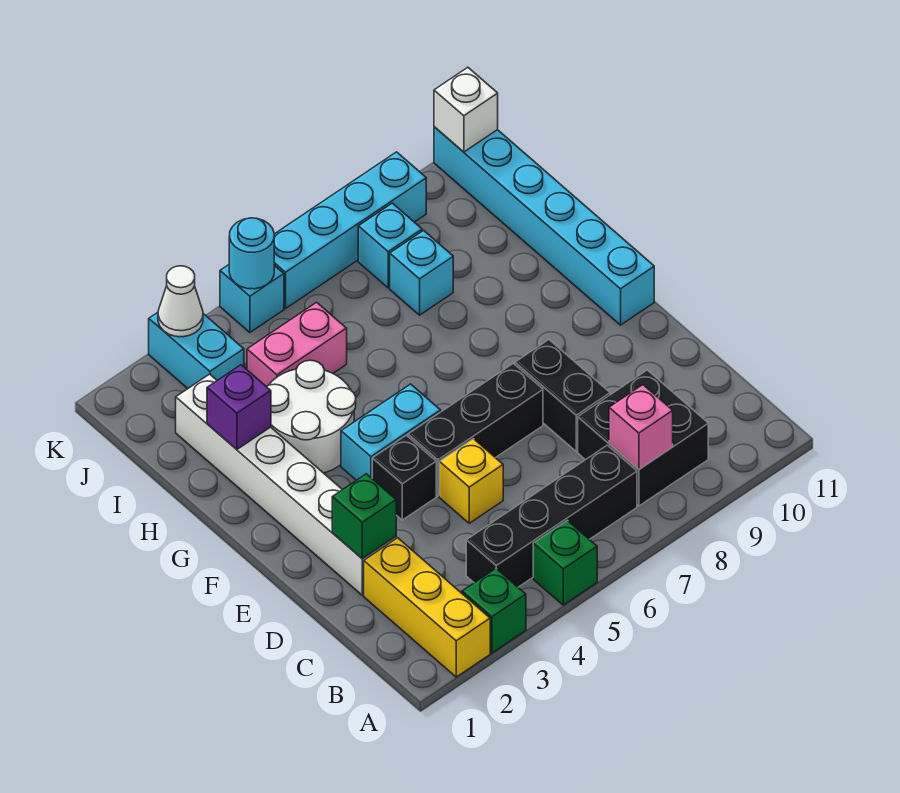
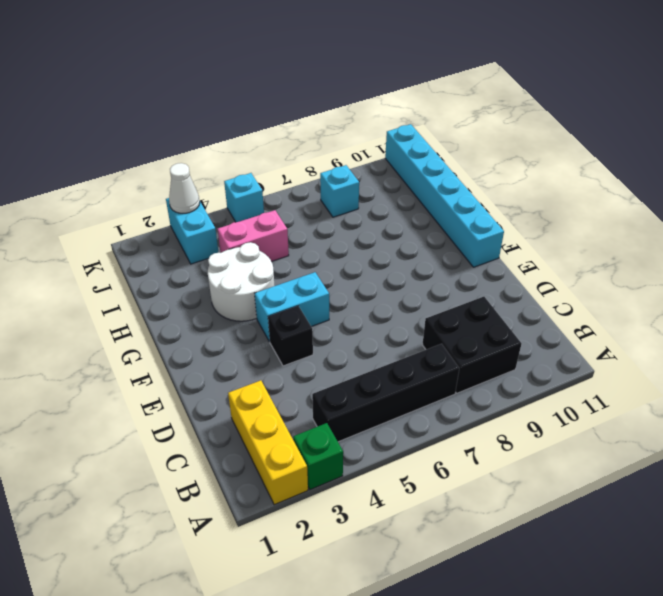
none -> green 1x1 brick [533,520,597,605]
none -> white 1x6 brick [176,374,396,595]
none -> yellow 1x1 brick [439,439,503,523]

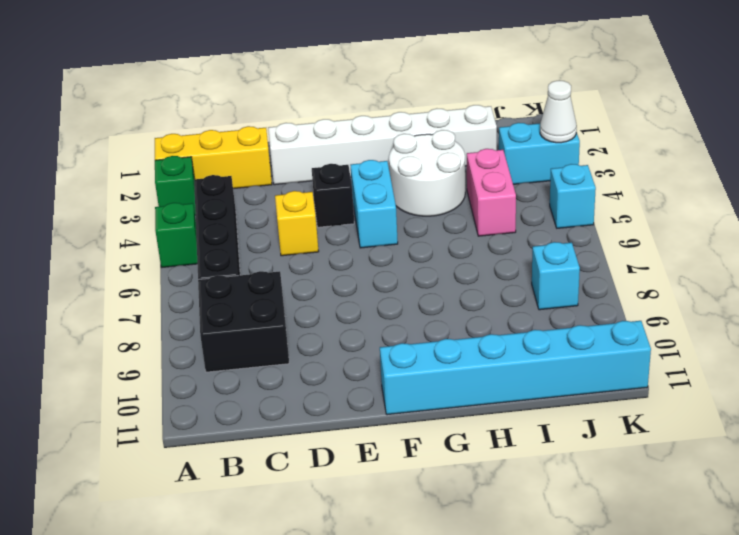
none -> black 1x2 brick [515,340,610,451]
none -> black 1x3 brick [408,363,543,496]
none -> cyan 1x1 brick [390,230,453,315]

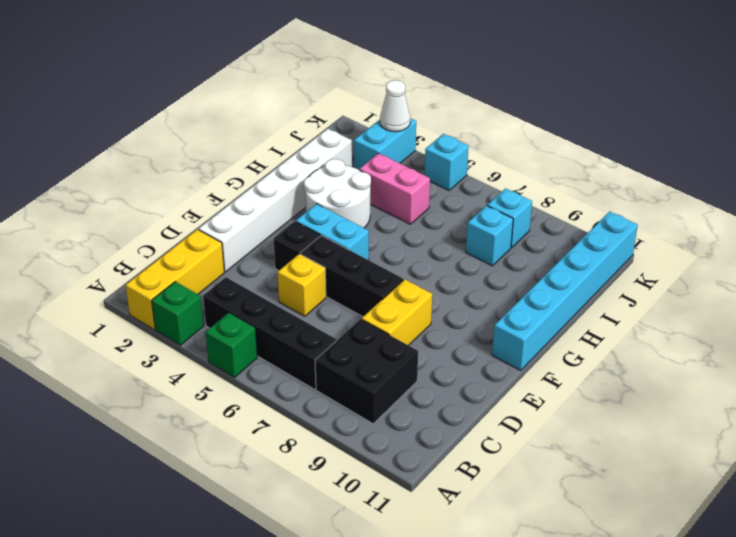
yellow 1x2 brick [362,279,432,345] -> black 1x2 brick [515,340,610,451]
none -> cyan 1x4 brick [274,152,426,308]
none -> pink 1x1 brick [609,385,673,469]
none -> green 1x1 brick [332,474,396,559]

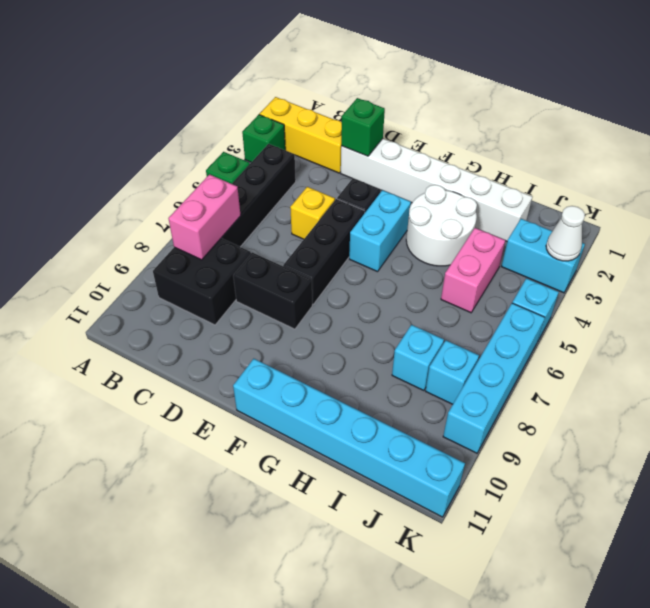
pink 1x2 brick [168,175,241,260] -> pink 1x1 brick [609,385,673,469]
none -> purple 1x1 brick [207,365,271,449]
none -> cyan 1x1 round brick [229,218,274,289]
none -> white 1x1 brick [434,67,498,152]

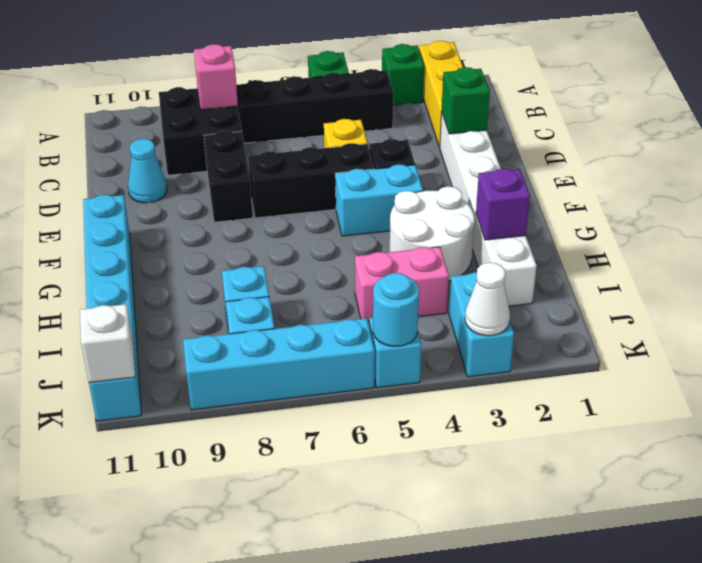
cyan 1x1 cone [128,139,167,203] -> none

